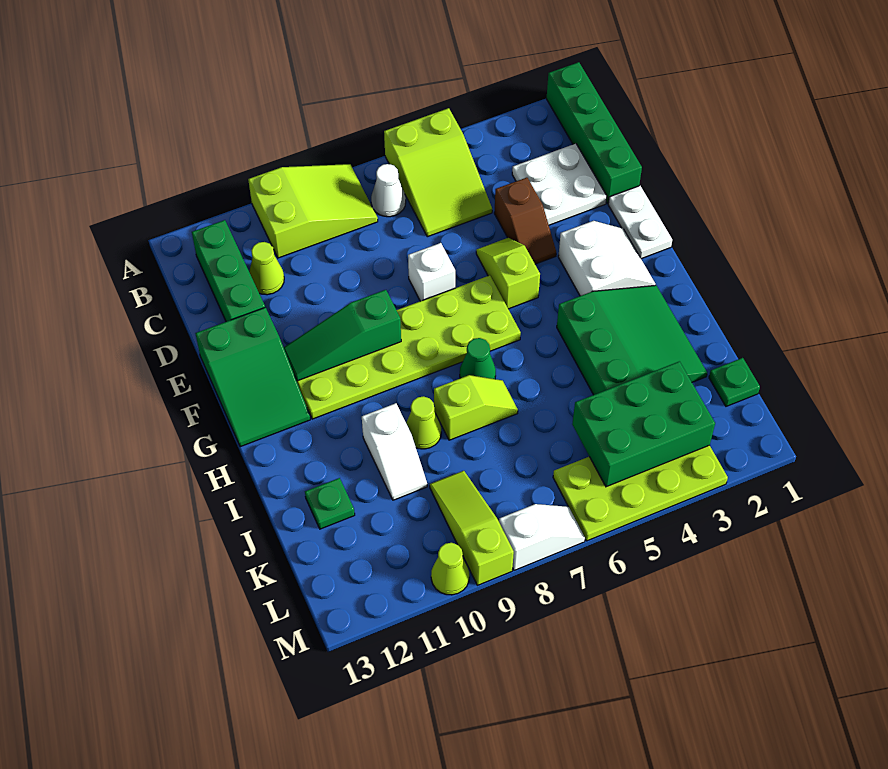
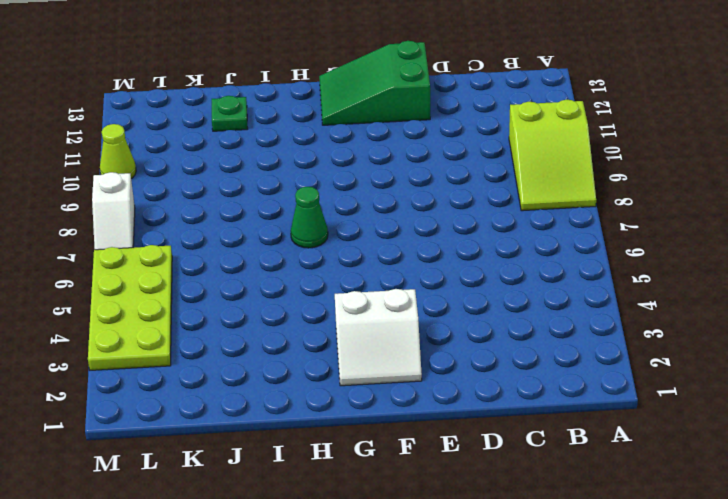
none -> green 1x4 brick [546,62,642,203]
none -> lime 2x3 slope [384,108,492,237]
none -> white 1x1 cone [371,164,406,217]

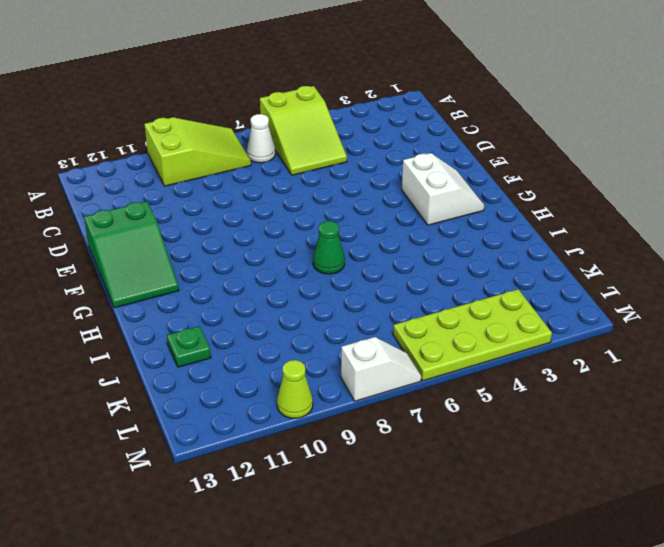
none -> green 1x4 brick [546,62,642,203]
none -> green 1x3 brick [192,220,265,322]
none -> white 2x2 plate [512,144,607,225]

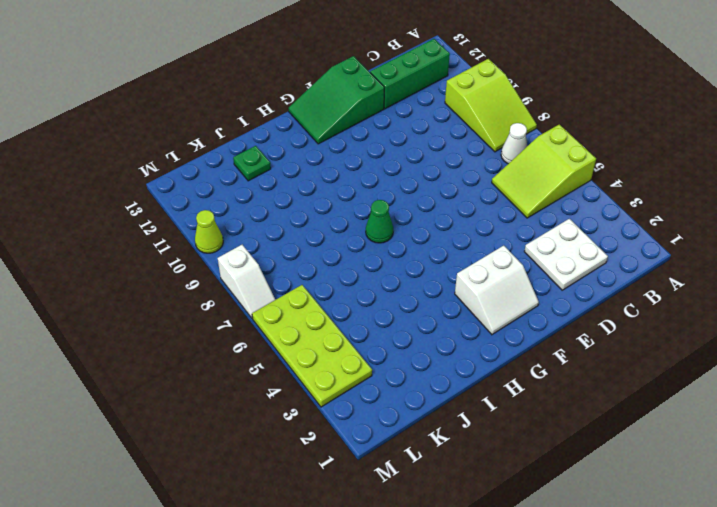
none -> green 1x4 brick [546,62,642,203]
none -> lime 1x1 cone [249,242,284,295]
none -> brown 1x2 slope [494,178,556,264]

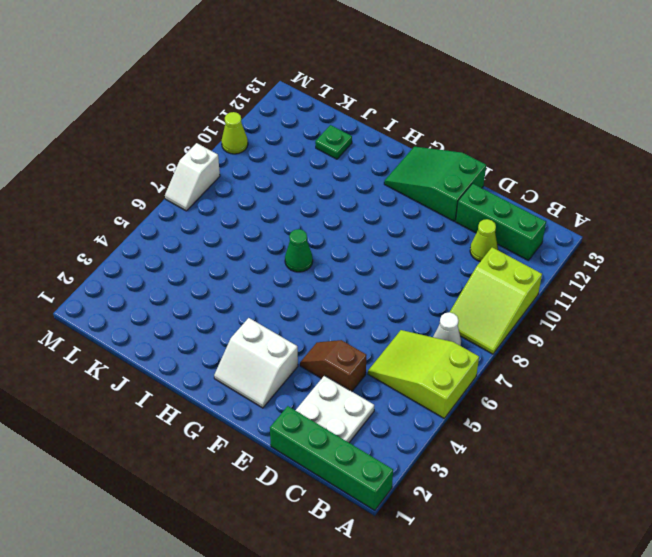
none -> white 1x2 plate [608,186,672,259]
none -> lime 1x2 slope [476,238,540,309]
none -> white 1x1 brick [408,243,455,301]

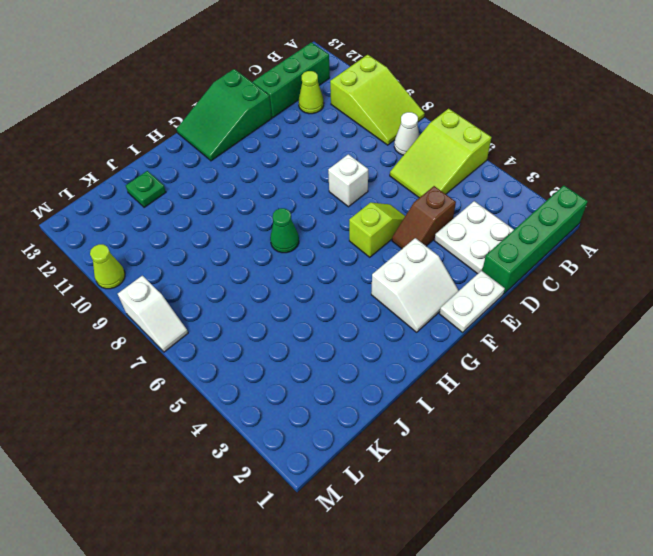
none -> lime 2x6 plate [296,275,521,419]
none -> green 3x3 slope [557,285,707,395]
none -> lime 1x2 slope [434,375,518,440]

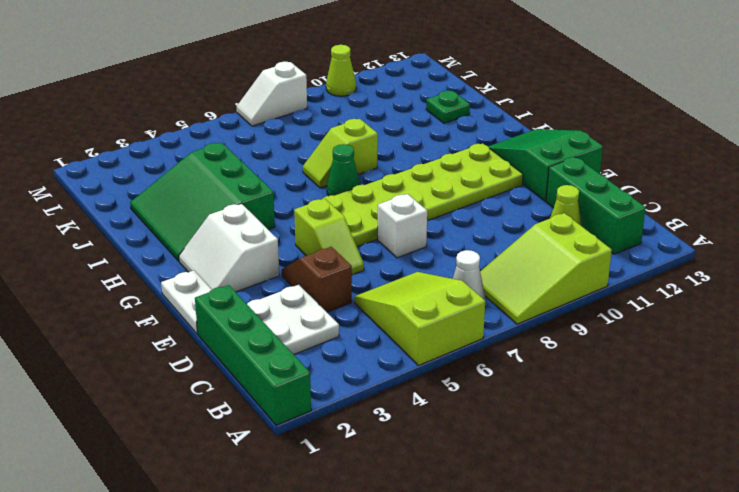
none -> lime 1x1 cone [406,396,441,449]
none -> white 1x2 slope [362,403,427,500]
none -> green 1x1 plate [709,358,760,406]

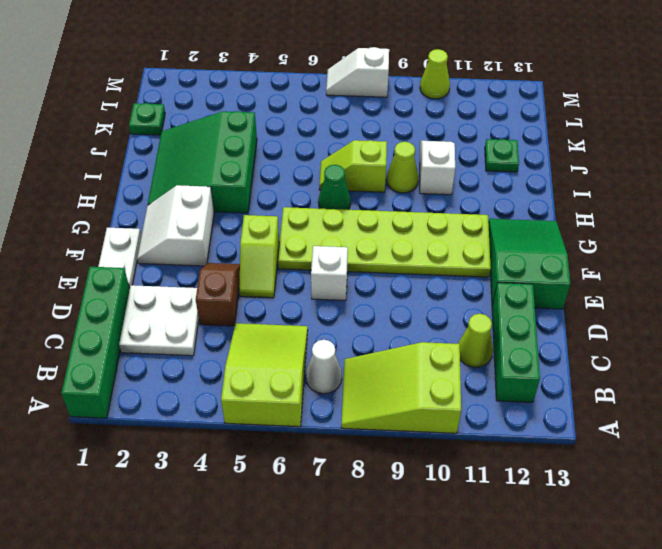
none -> lime 1x3 slope [430,471,514,585]
none -> lime 2x4 plate [553,445,728,541]
none -> green 1x3 slope [284,290,401,381]

